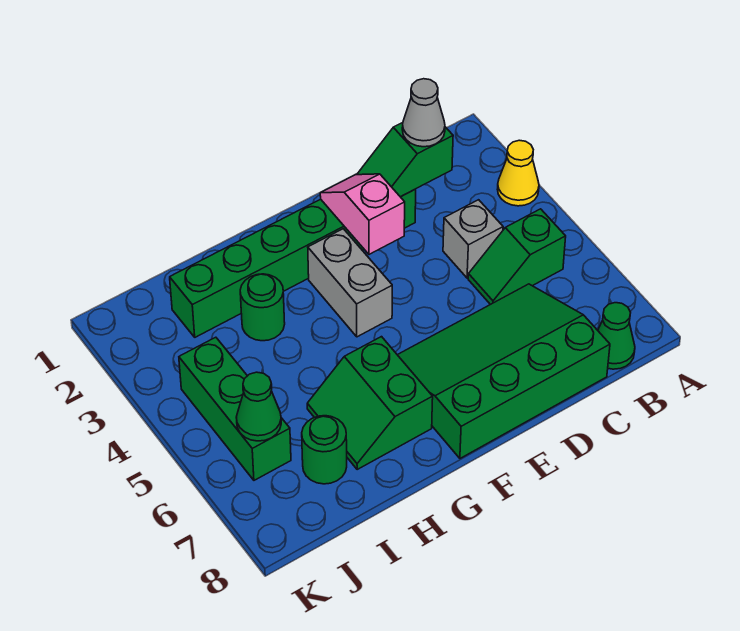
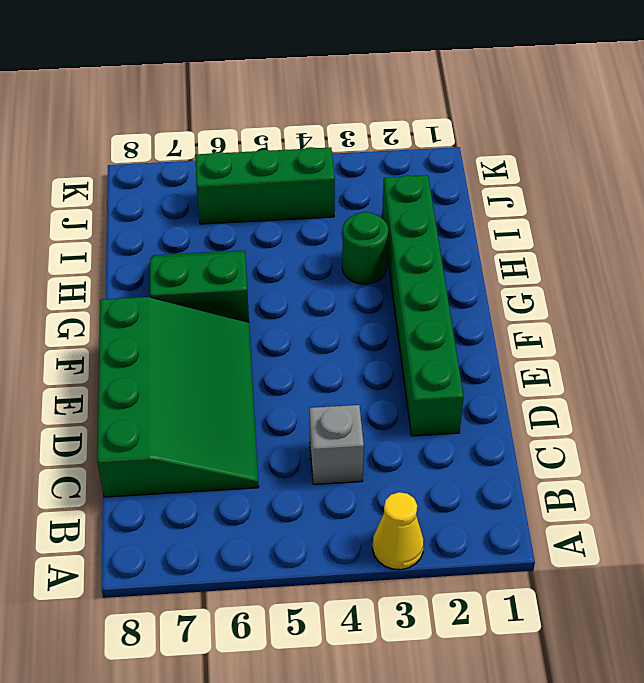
none -> green 1x2 slope [468,209,566,305]
none -> green 1x1 cone [598,303,635,369]
none -> grey 1x2 brick [308,229,392,337]

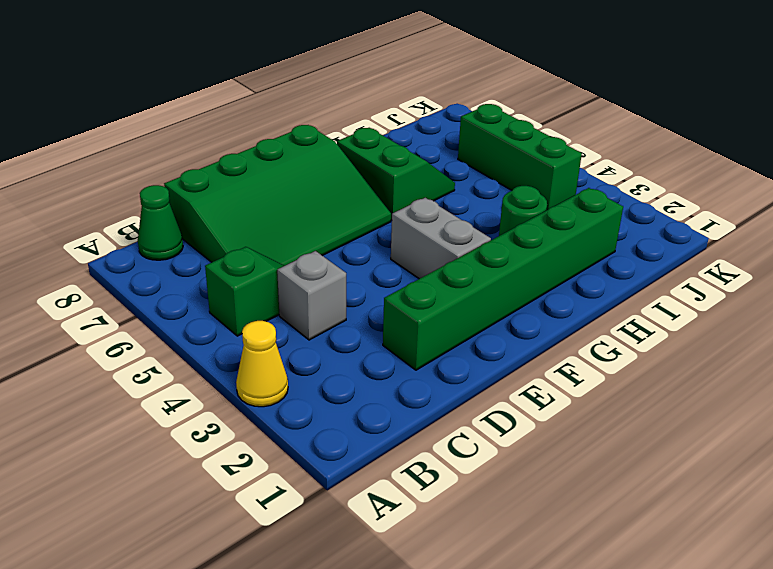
none -> green 1x1 round brick [302,416,347,484]
none -> green 1x2 slope [357,123,453,197]
none -> pink 1x2 slope [320,174,405,254]

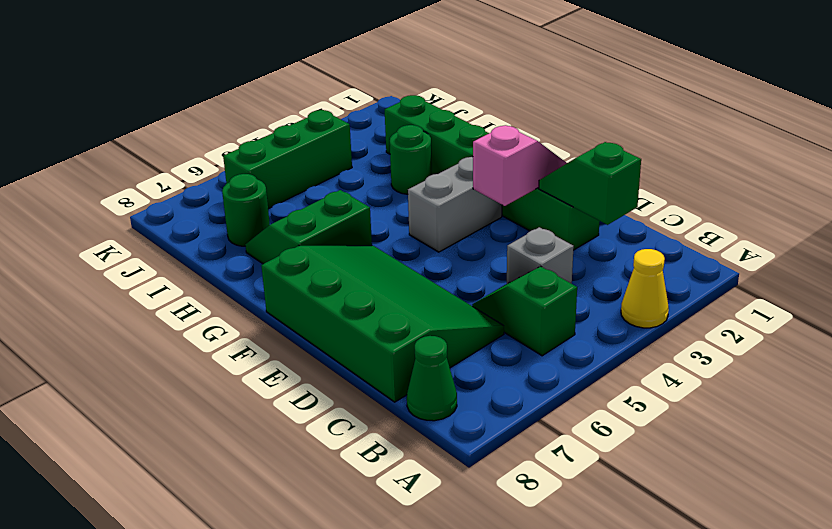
none -> green 1x1 cone [236,372,281,441]
none -> grey 1x1 cone [402,79,445,147]

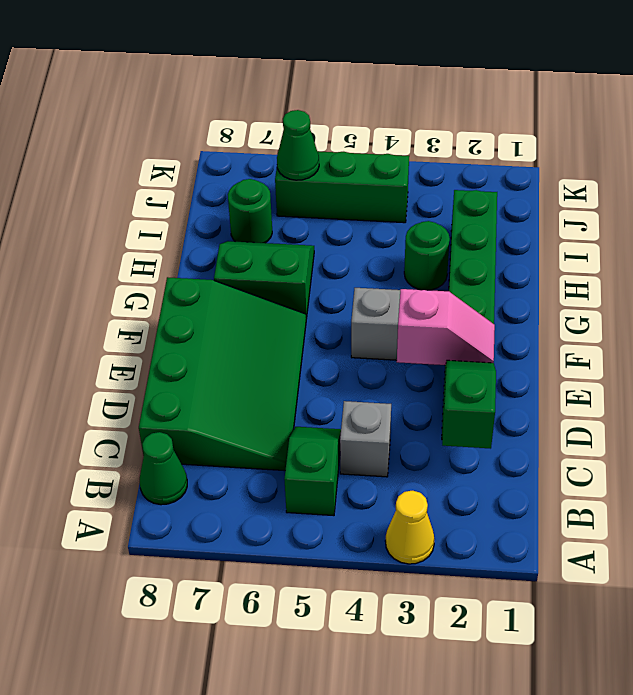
none -> grey 1x1 cone [402,79,445,147]

